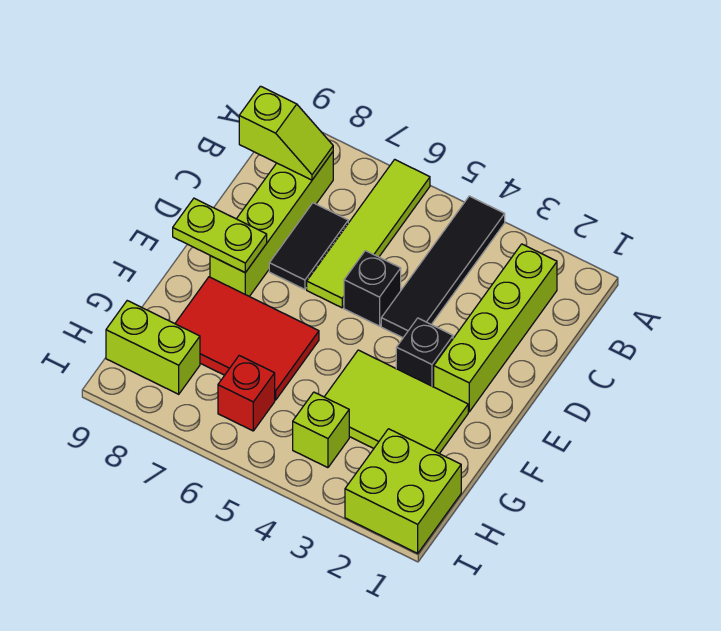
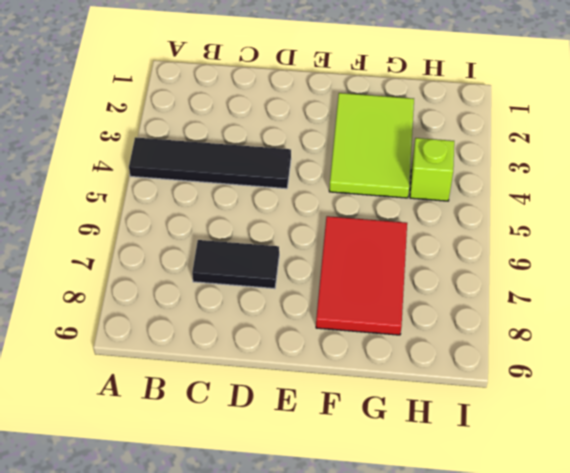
none -> lime 1x4 tile [307,159,430,308]
none -> lime 1x4 brick [434,244,557,412]
none -> lime 1x4 brick [210,152,333,296]

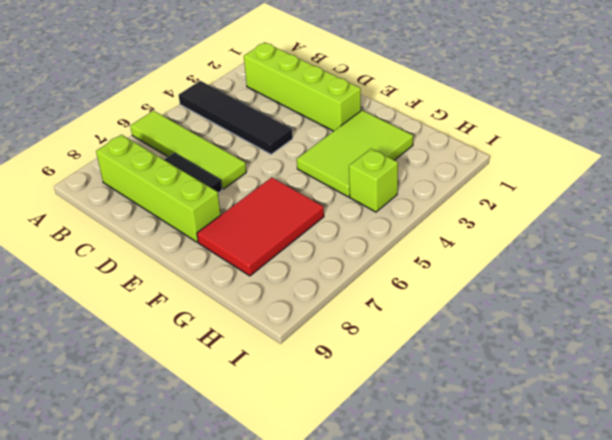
none -> black 1x1 brick [344,251,401,326]
none -> black 1x1 brick [396,318,453,387]
none -> lime 2x2 brick [345,429,461,553]

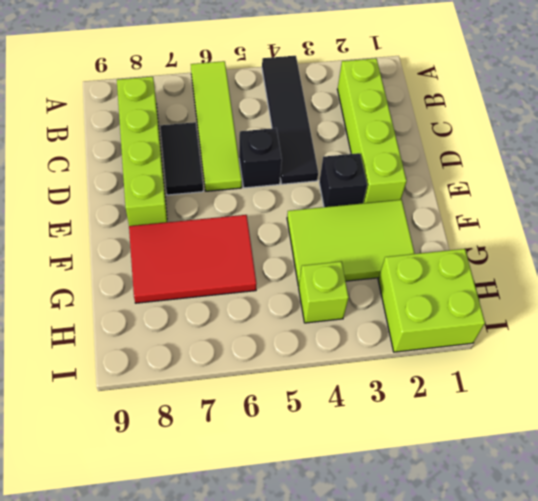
none -> red 1x1 brick [218,356,275,431]
none -> lime 1x2 brick [106,301,200,394]
none -> lime 1x2 slope [239,86,333,180]

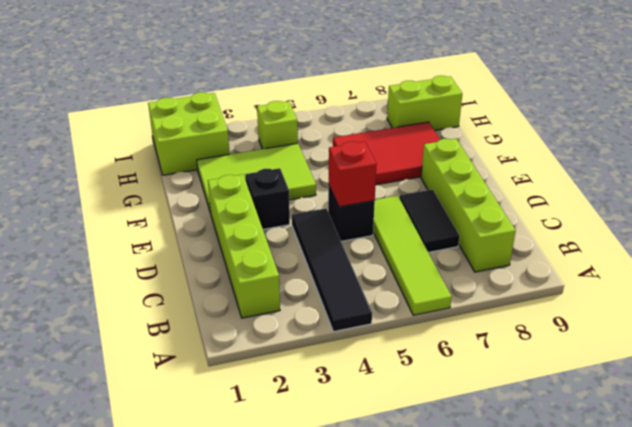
red 1x1 brick [329,142,377,207] -> red 1x1 brick moved to [218,356,275,431]
none -> lime 1x2 slope [239,86,333,180]
none -> lime 1x2 plate [173,198,267,273]

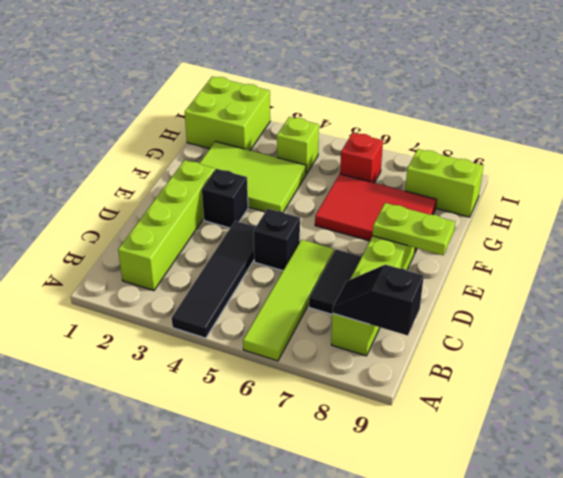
black 1x2 slope [333,265,424,336] -> lime 1x2 slope [239,86,333,180]

